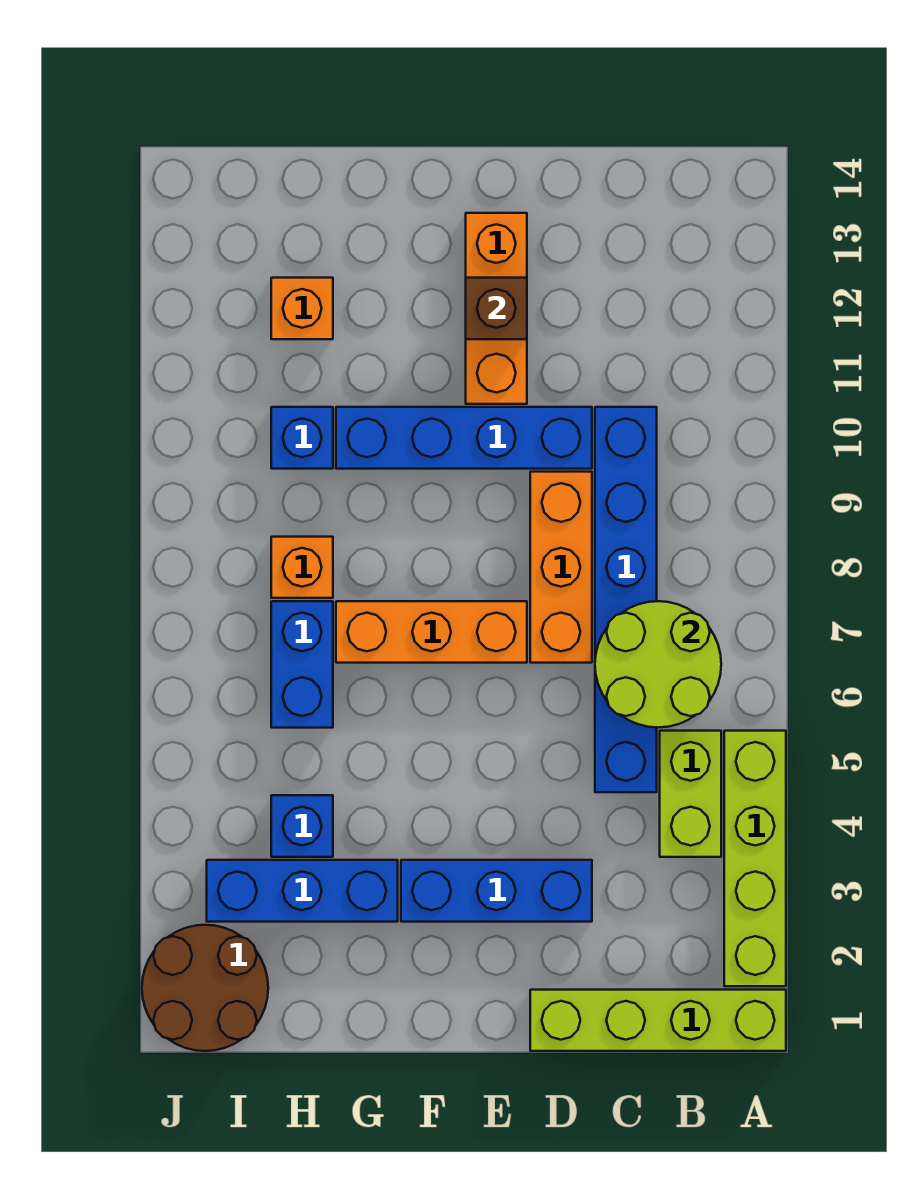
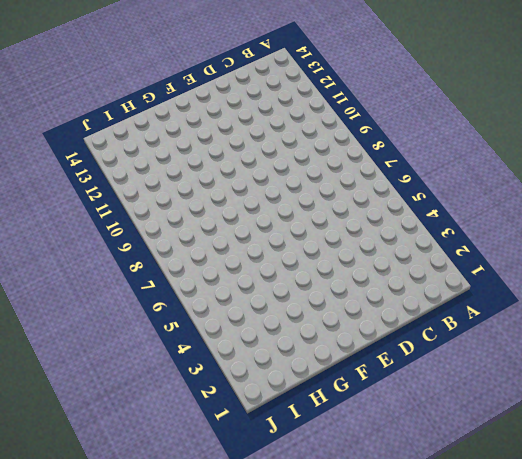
none -> lime 1x4 brick [530,990,786,1051]
none -> lime 1x4 brick [724,731,786,986]
none -> lime 1x2 brick [660,731,721,857]

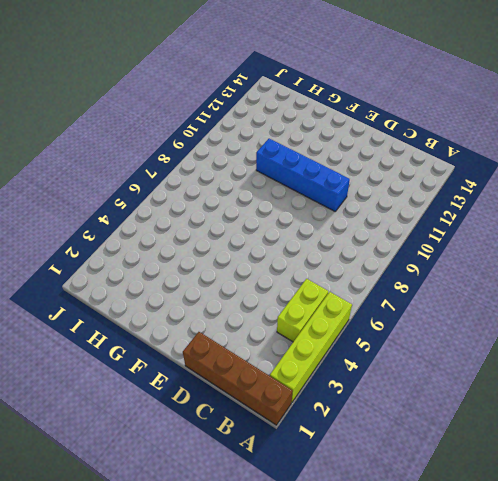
brown 1x4 brick [183,332,293,425] -> lime 1x4 brick [530,990,786,1051]
none -> blue 1x6 brick [595,407,657,792]
none -> blue 1x3 brick [401,860,592,922]
none -> orange 1x3 brick [530,472,592,663]

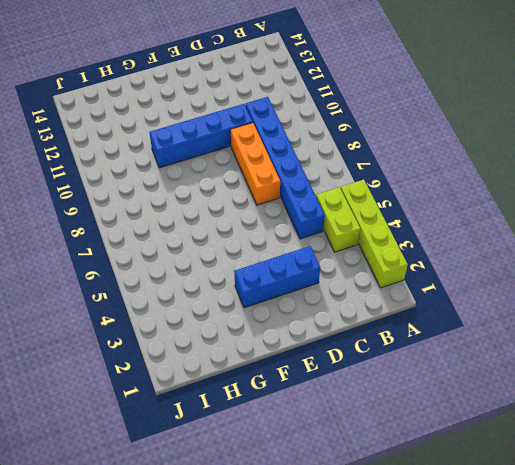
none -> lime 1x4 brick [530,990,786,1051]
none -> orange 1x3 brick [336,601,527,663]
none -> orange 1x3 brick [466,213,527,404]

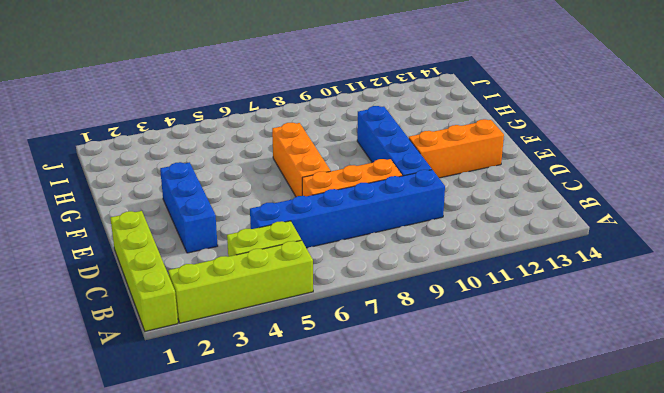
none -> blue 1x3 brick [207,860,398,922]
none -> blue 1x1 brick [271,795,333,857]
none -> blue 1x2 brick [271,601,333,728]

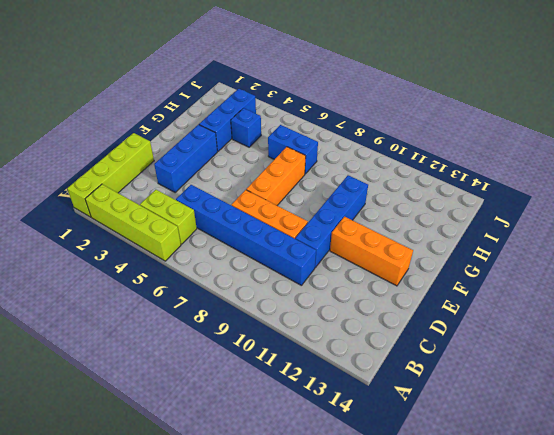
none -> orange 1x1 brick [271,537,333,598]
none -> blue 1x1 brick [271,407,333,469]
none -> orange 1x1 brick [271,278,333,339]

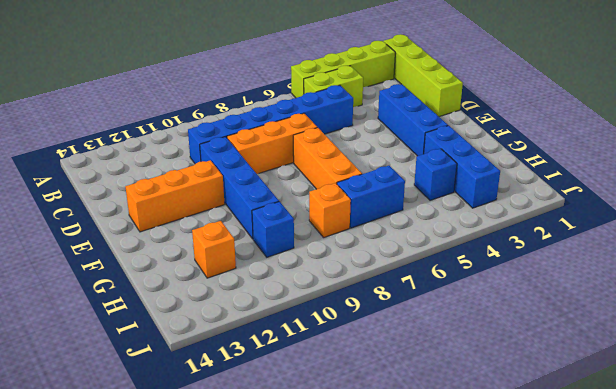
none -> brown 2x2 round brick [142,925,268,1051]
none -> lime 2x2 round brick [595,601,721,728]
none -> brown 1x1 brick [466,278,527,339]

